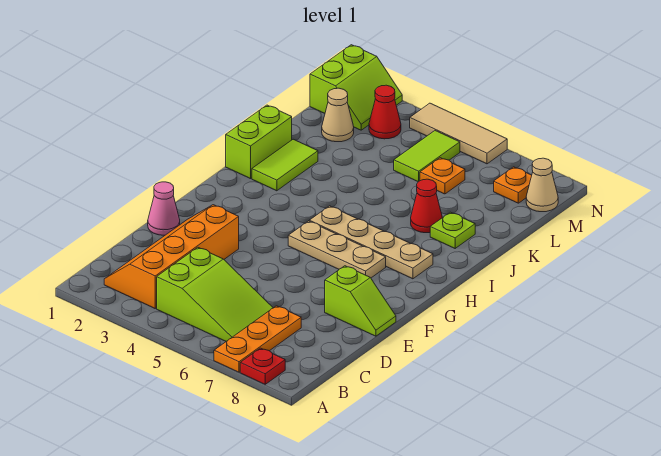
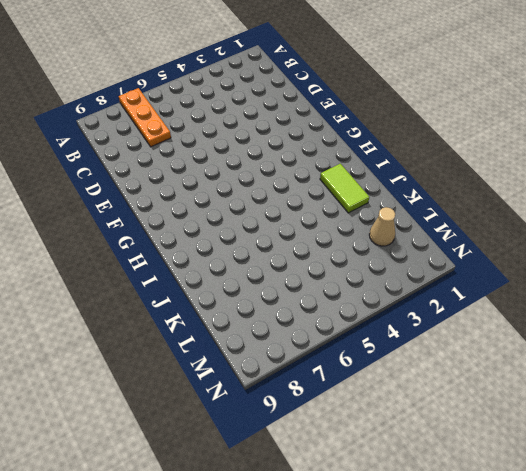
none -> red 1x1 plate [240,348,285,384]
none -> orange 2x4 slope [104,205,239,308]
none -> lime 2x3 slope [157,247,273,341]

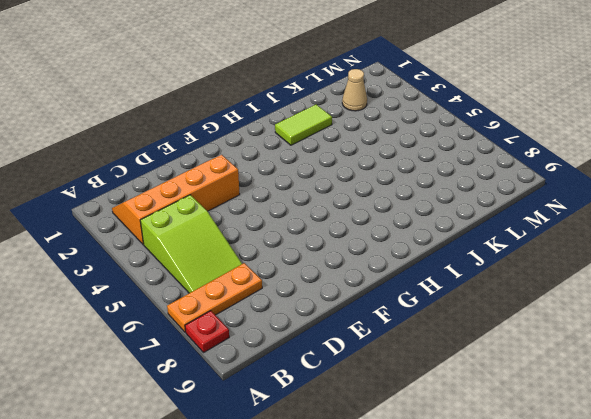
none -> pink 1x1 cone [148,182,180,235]
none -> lime 1x2 slope [325,266,396,336]
none -> tan 1x3 plate [288,221,386,278]

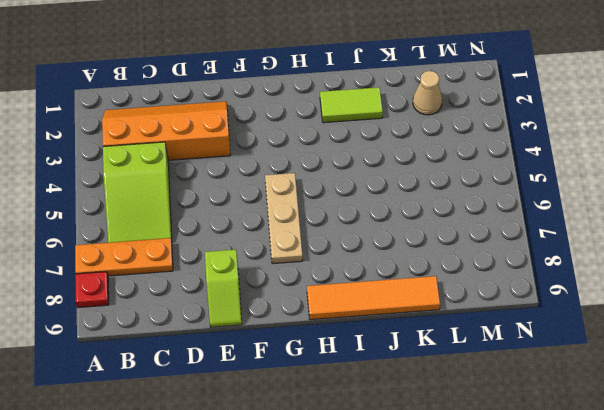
orange 1x4 tile [307,276,440,320] -> none
none -> pink 1x1 cone [148,182,180,235]
none -> tan 1x4 plate [309,206,433,279]
none -> lime 1x2 brick [226,105,292,179]

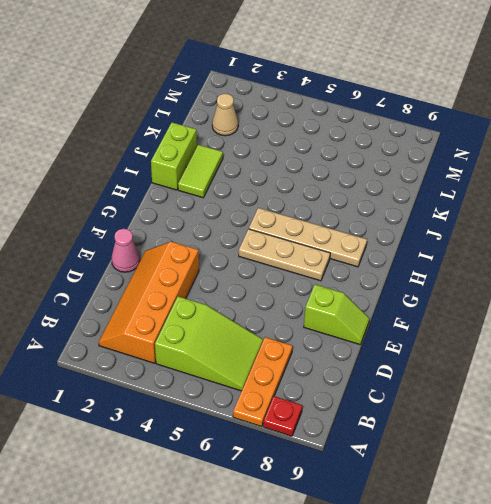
none -> red 1x1 cone [411,179,442,233]
none -> lime 1x1 plate [430,212,475,248]
none -> lime 1x2 tile [394,131,460,182]

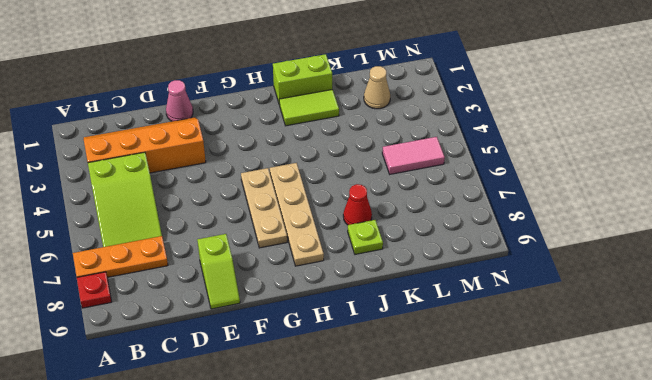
pink 1x2 tile [382,137,445,174] -> lime 1x2 tile [394,131,460,182]
none -> orange 1x1 plate [420,158,465,194]
none -> lime 2x2 slope [310,45,402,130]
none -> red 1x1 cone [369,85,401,139]

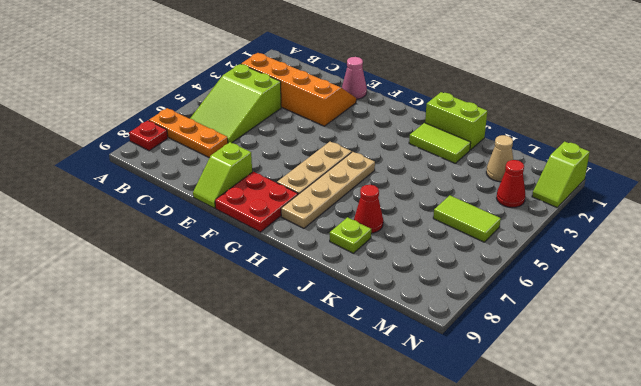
red 2x2 plate [215,172,298,232] -> none
lime 1x2 slope [532,142,590,207] -> lime 2x2 slope [310,45,402,130]
none -> orange 1x1 plate [420,158,465,194]
none -> orange 1x1 plate [494,167,532,203]
none -> tan 1x1 cone [526,158,558,212]

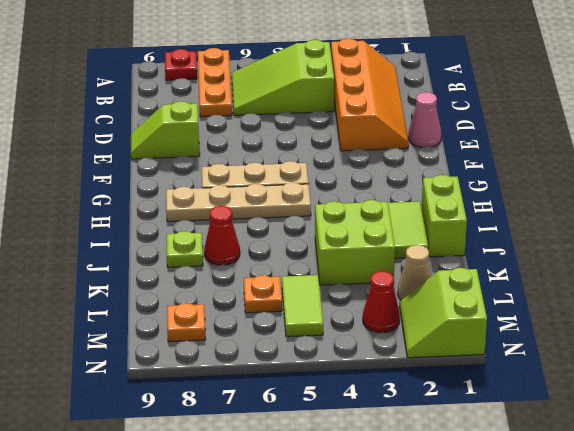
lime 2x2 brick [315,200,395,285] -> none
none -> tan 1x1 cone [526,158,558,212]
none -> tan 1x3 tile [410,103,507,164]

